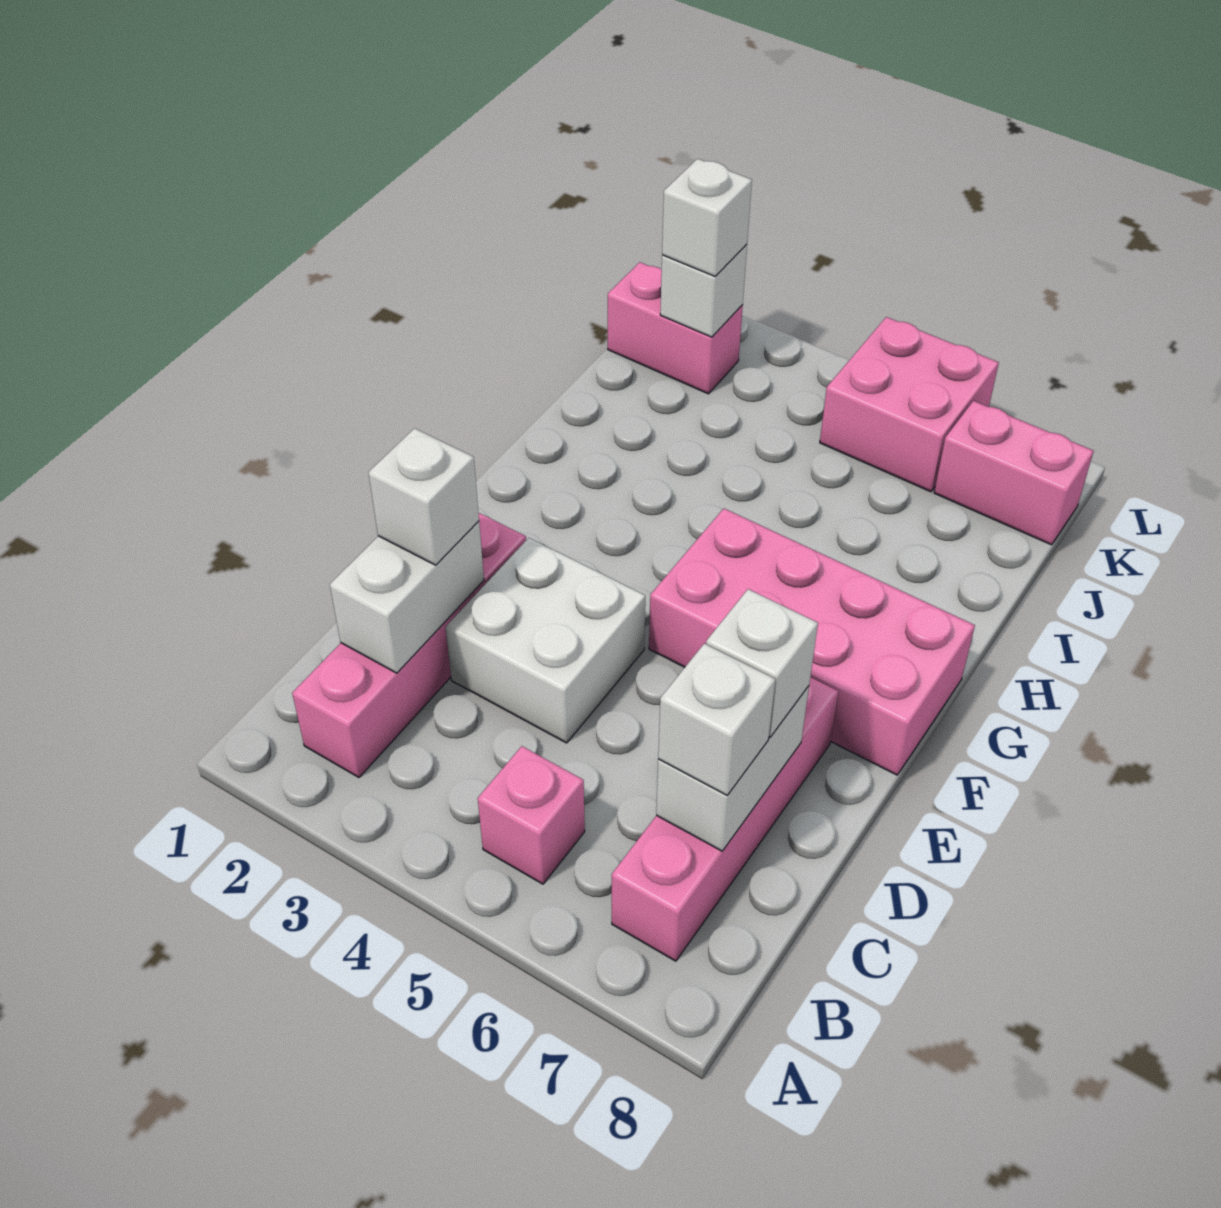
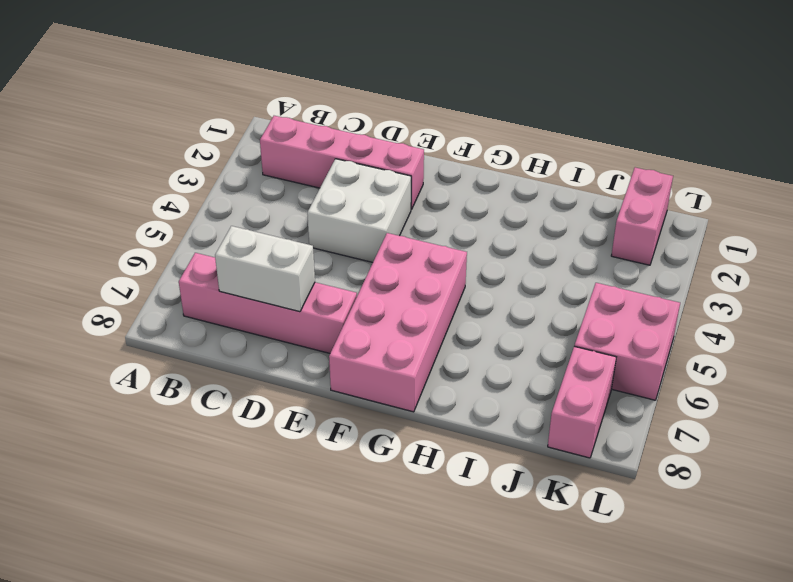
none -> pink 1x1 brick [478,746,585,884]
none -> white 1x2 brick [330,521,484,673]
none -> white 1x1 brick [660,244,747,337]

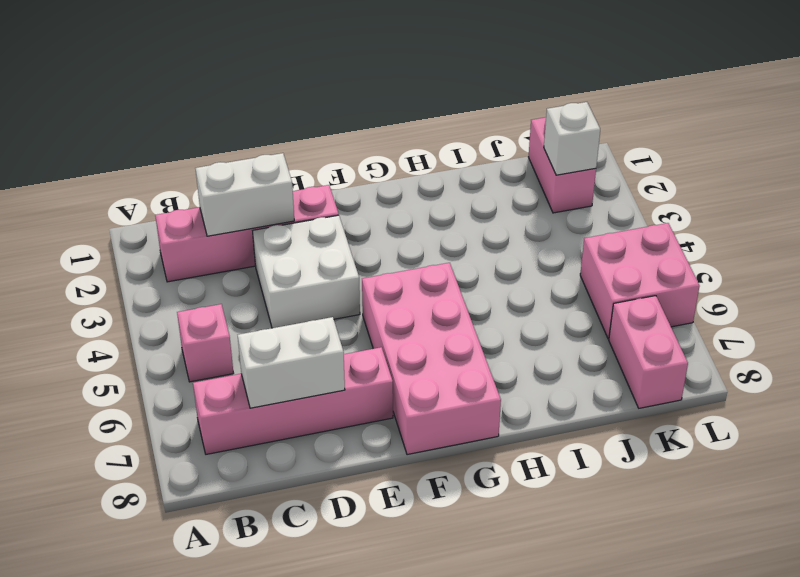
none -> white 1x1 brick [658,644,775,795]
none -> white 1x1 brick [368,428,479,565]
none -> white 1x1 brick [706,589,818,737]

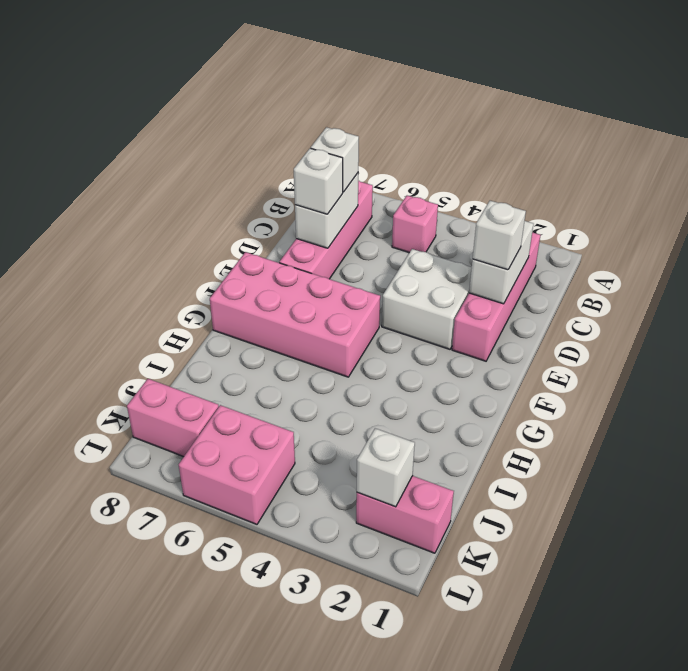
none -> white 1x1 brick [662,159,752,276]

